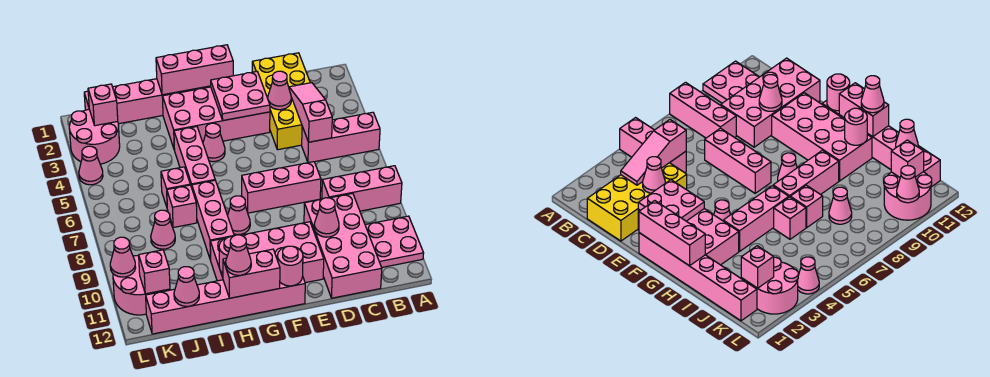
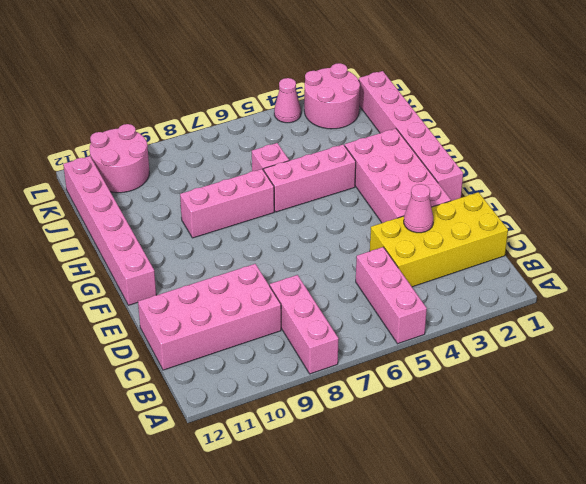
none -> pink 2x2 plate [365,216,424,267]
none -> pink 1x3 brick [242,162,321,213]
none -> pink 2x4 brick [210,222,324,283]
none -> pink 1x1 cone [203,123,225,162]

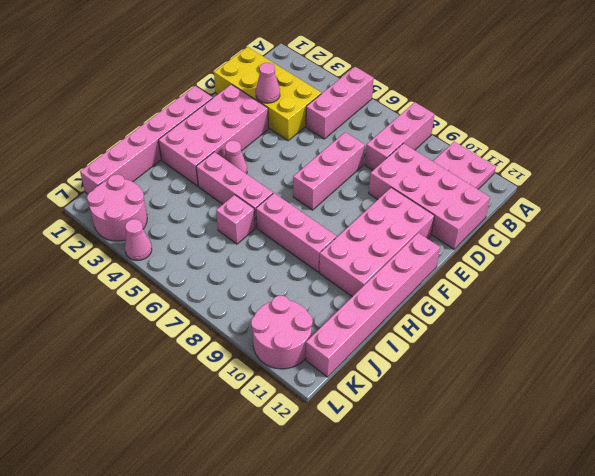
none -> pink 1x1 cone [228,196,250,235]
none -> pink 1x1 brick [167,185,197,228]
none -> pink 1x1 cone [151,210,175,249]
none -> pink 1x3 slope [289,83,332,142]

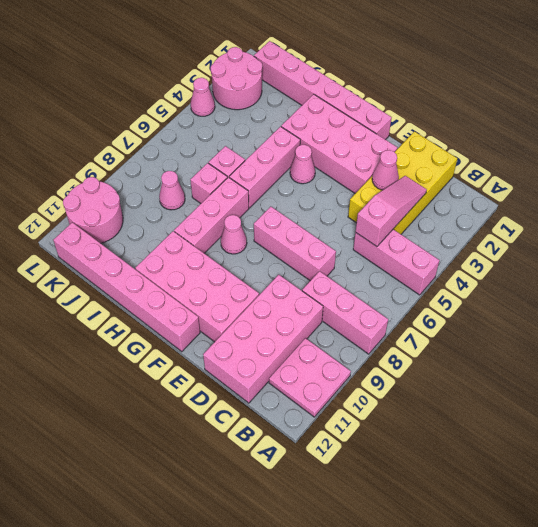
none -> pink 1x1 cone [314,198,339,237]
none -> pink 2x2 plate [211,72,270,120]
none -> pink 1x3 brick [156,45,233,95]
none -> pink 1x1 round brick [277,246,303,286]

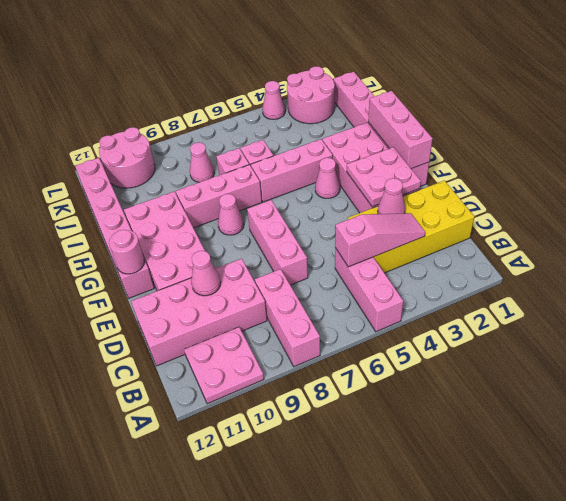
none -> pink 1x2 brick [223,249,280,298]
none -> pink 1x1 round brick [219,237,232,273]
none -> pink 1x1 cone [174,267,199,306]
none -> pink 1x1 brick [88,84,118,126]

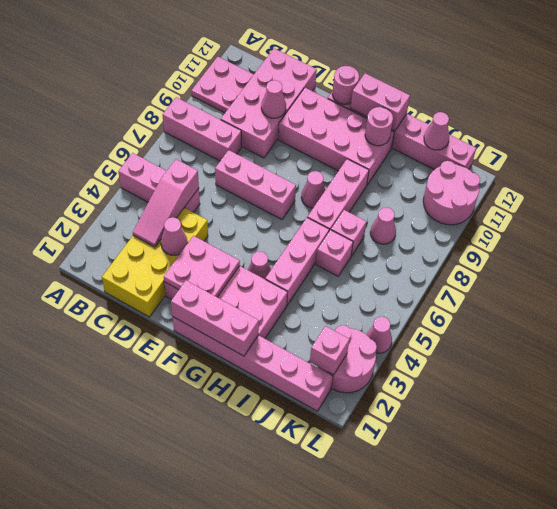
none -> pink 1x1 brick [139,250,170,294]
none -> pink 1x1 cone [110,237,136,277]
none -> pink 1x1 cone [226,235,251,275]

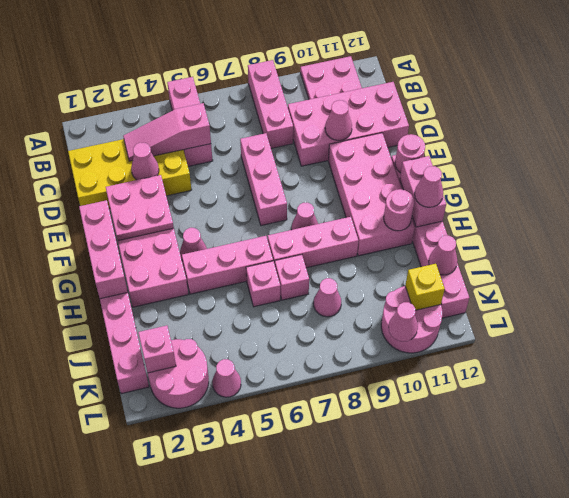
yellow 1x1 brick [405,264,445,310] -> pink 1x1 brick [139,250,170,294]

